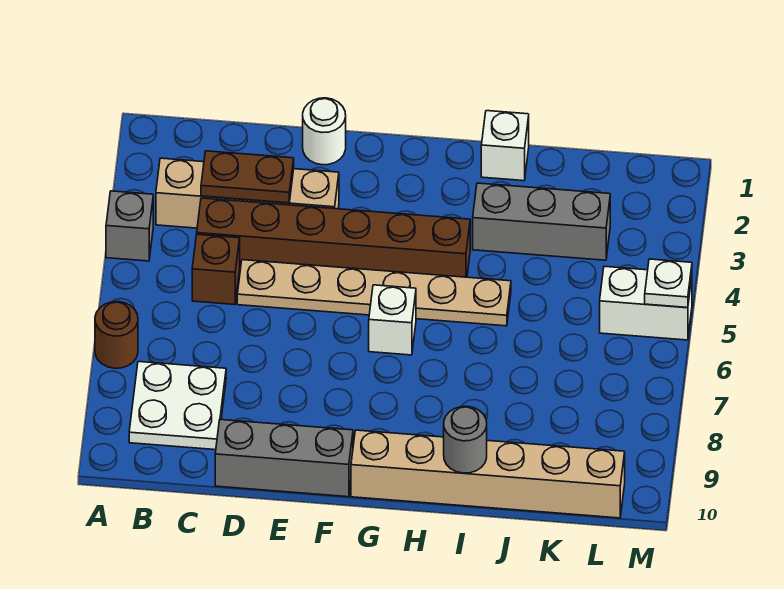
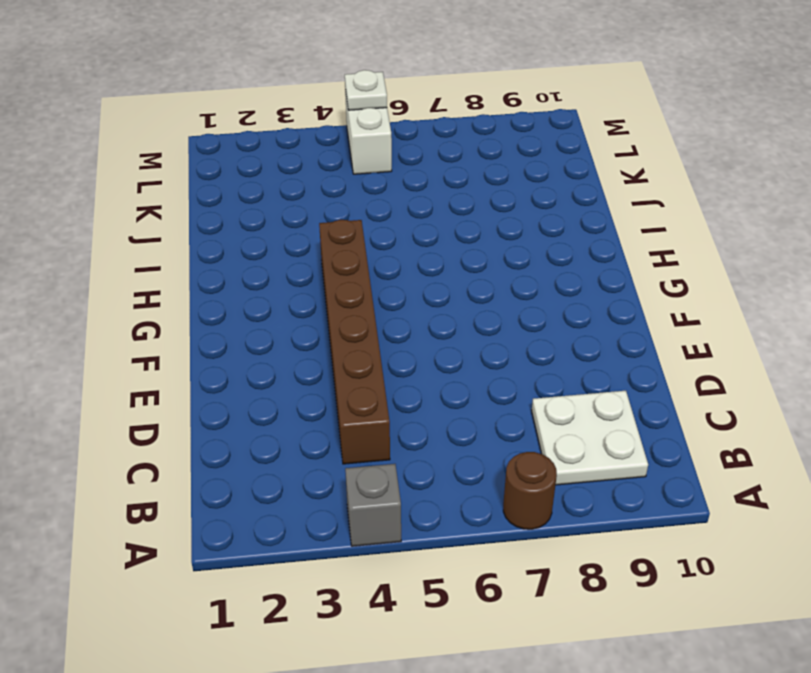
none -> tan 1x4 brick [156,158,339,228]
none -> brown 1x1 brick [192,234,240,305]
none -> tan 1x6 plate [237,260,511,326]

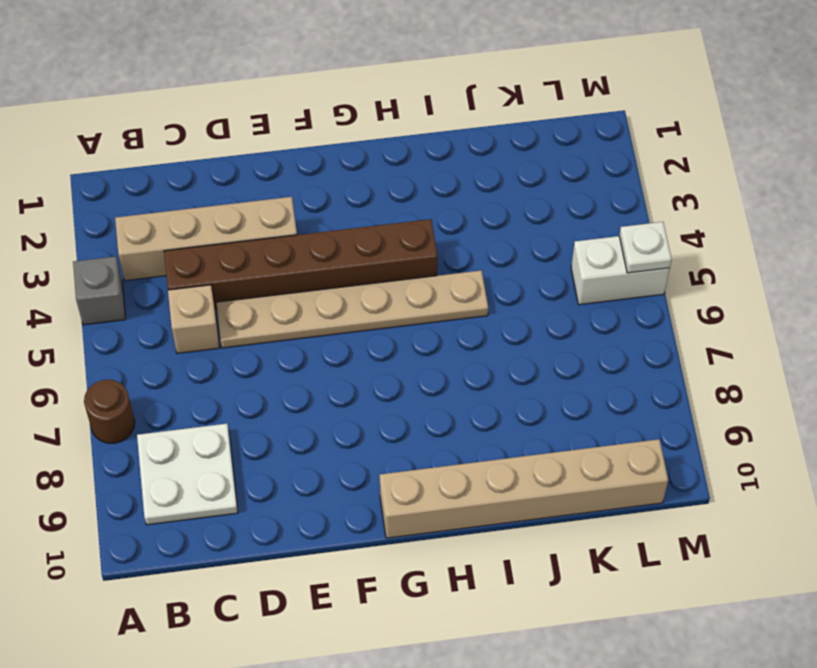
tan 1x1 brick [168,285,219,353] -> brown 1x1 brick [192,234,240,305]
none -> grey 1x3 brick [215,420,353,497]
none -> white 1x1 round brick [303,98,346,165]
none -> white 1x1 brick [369,285,416,355]

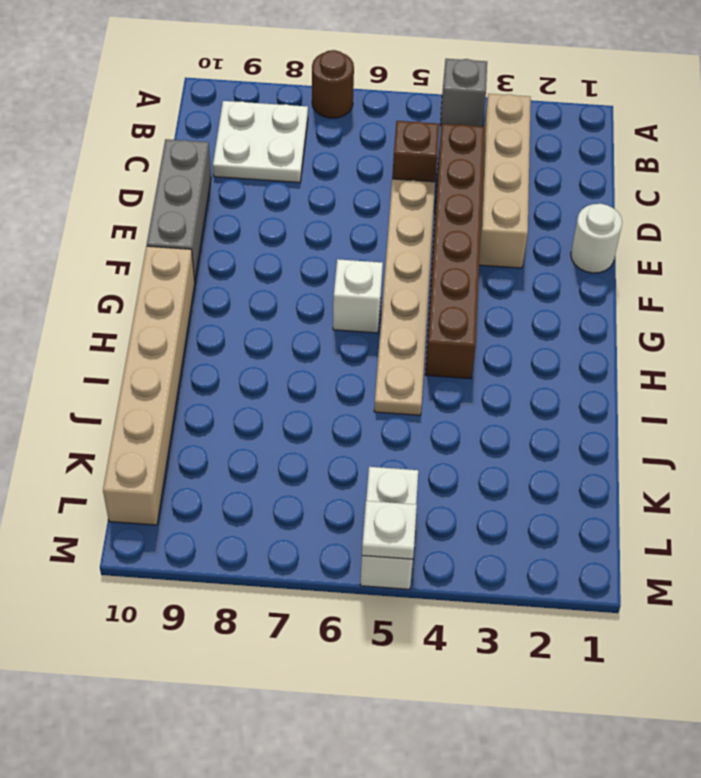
none -> white 1x1 brick [481,111,529,181]
none -> grey 1x3 brick [473,183,610,260]
none -> brown 1x2 plate [201,151,294,203]

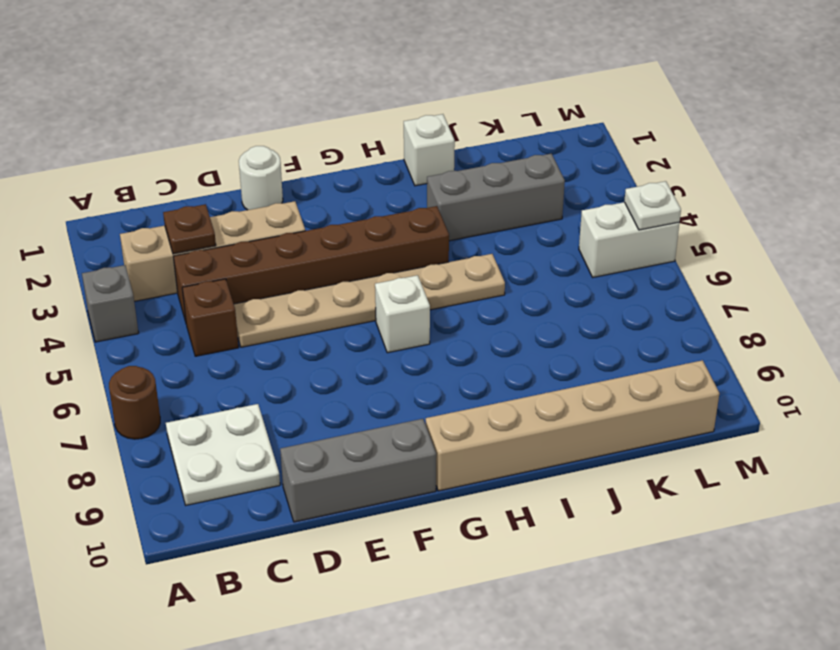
brown 1x1 plate [163,204,216,254] -> brown 1x2 plate [201,151,294,203]
none -> grey 1x1 round brick [444,406,487,473]

